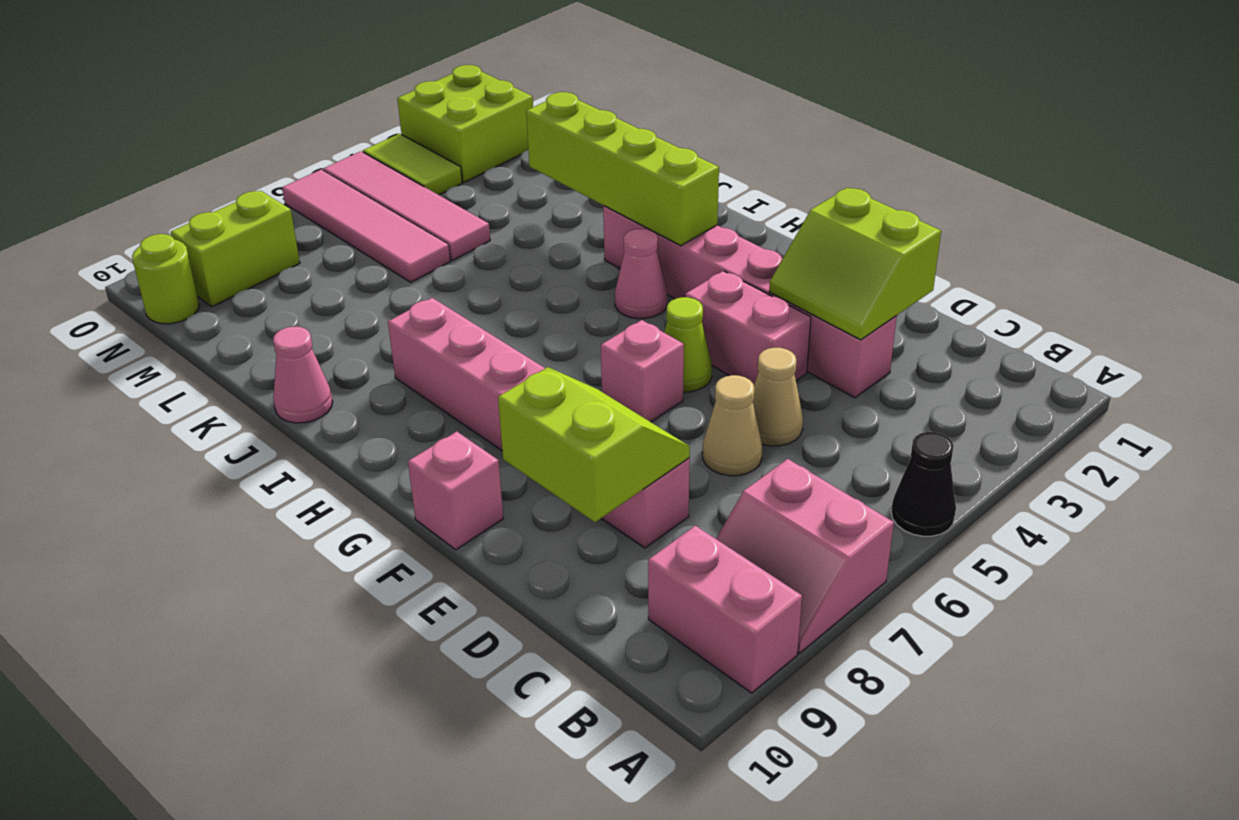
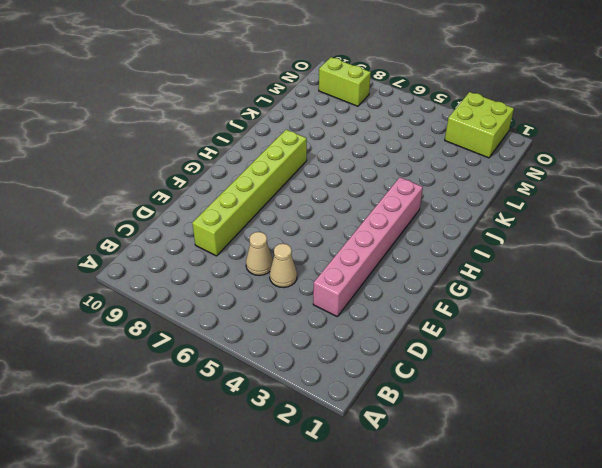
lime 1x6 brick [192,130,307,256] -> pink 1x6 brick [388,298,690,548]
none -> black 1x1 cone [891,432,956,536]
none -> pink 2x2 slope [716,459,894,653]
none -> pink 1x2 brick [648,526,802,693]

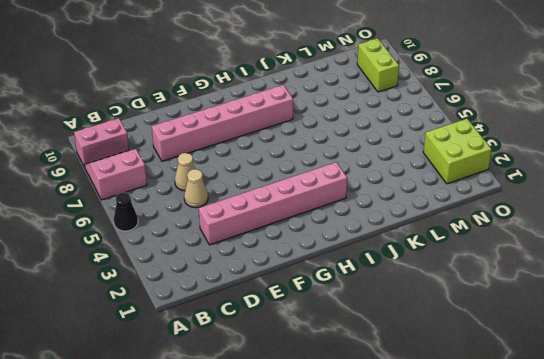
none -> pink 1x2 brick [685,271,811,384]
none -> lime 1x1 cone [664,297,712,392]
none -> pink 1x1 brick [601,320,684,422]

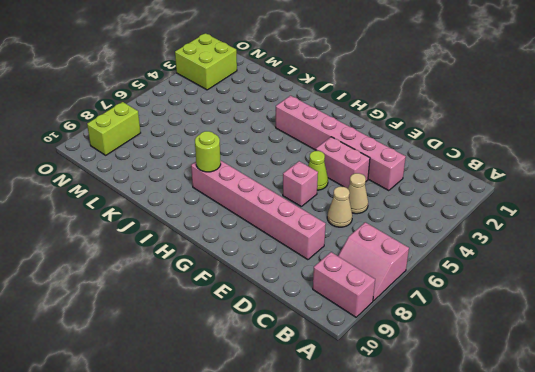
lime 1x1 round brick [195,131,221,172] -> lime 1x1 round brick moved to [132,234,199,324]
none -> black 1x1 cone [891,432,956,536]
none -> pink 1x1 brick [408,432,503,550]
none -> pink 1x1 cone [615,229,667,319]

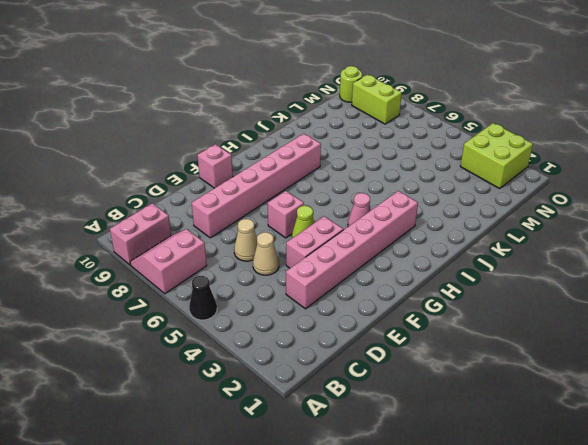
none -> pink 1x1 cone [273,327,333,423]
none -> pink 1x4 tile [323,151,490,260]
none -> pink 1x4 tile [282,169,450,282]

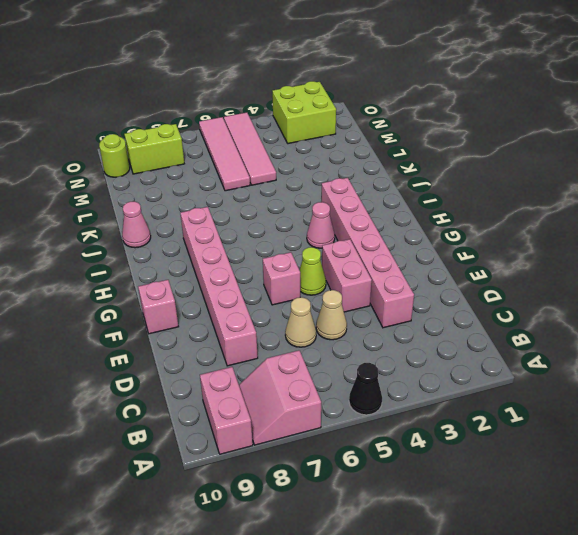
none -> lime 1x2 tile [363,134,462,195]
none -> lime 2x2 slope [769,188,941,340]
none -> lime 2x2 slope [498,367,690,522]

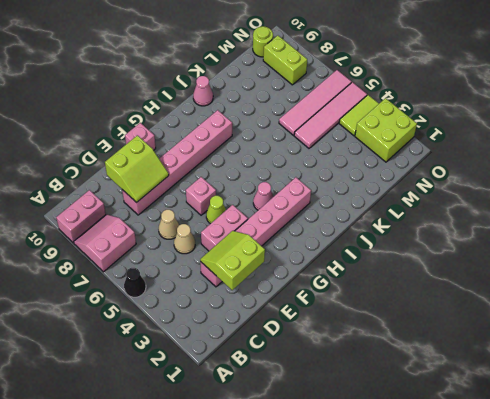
none -> lime 1x4 brick [526,92,719,246]

